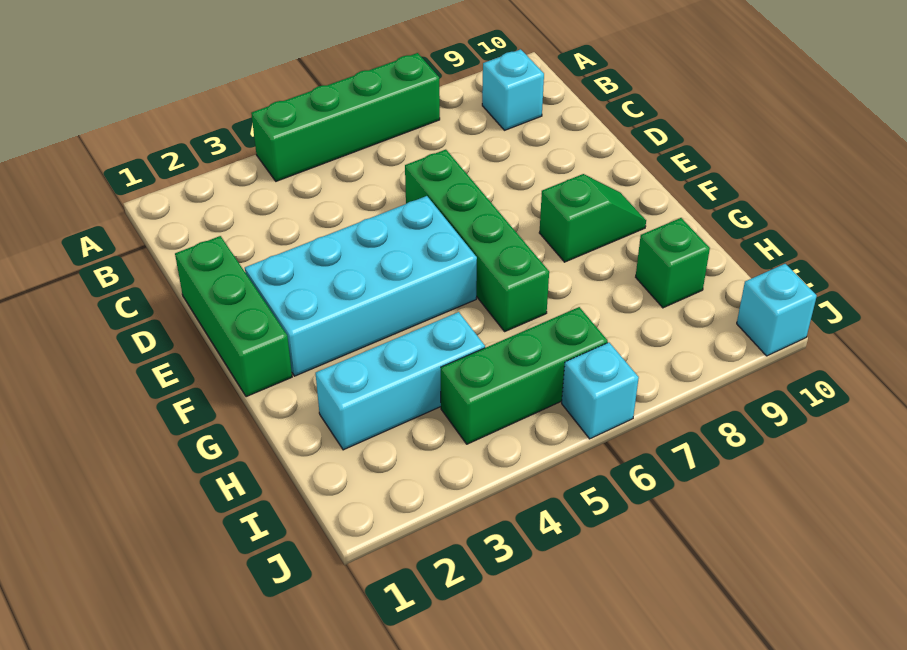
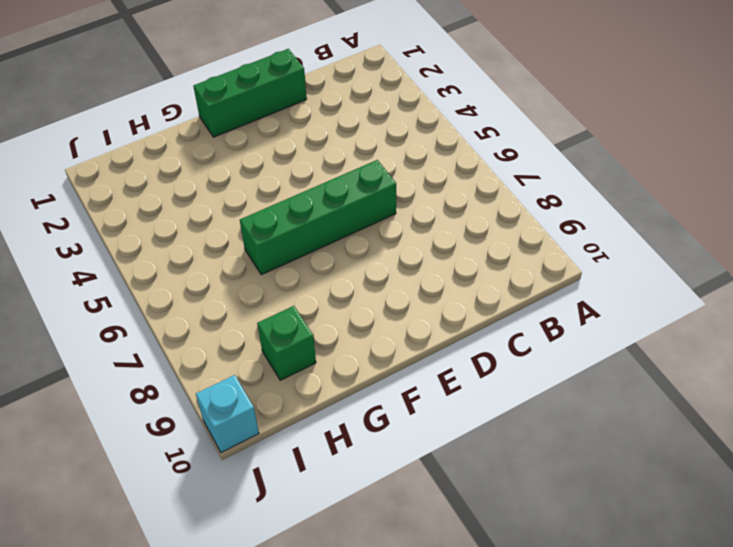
none -> green 1x4 brick [251,53,440,181]
none -> cyan 1x1 brick [482,49,544,130]

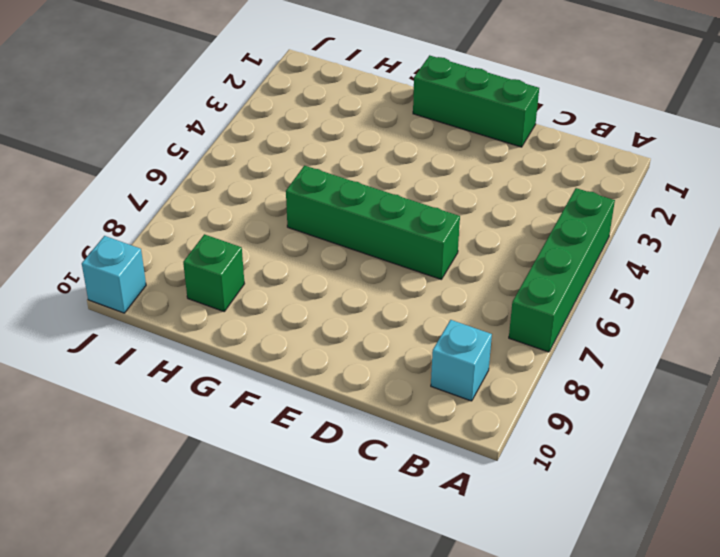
none -> cyan 2x4 brick [245,196,477,376]
none -> green 1x2 slope [539,174,646,262]

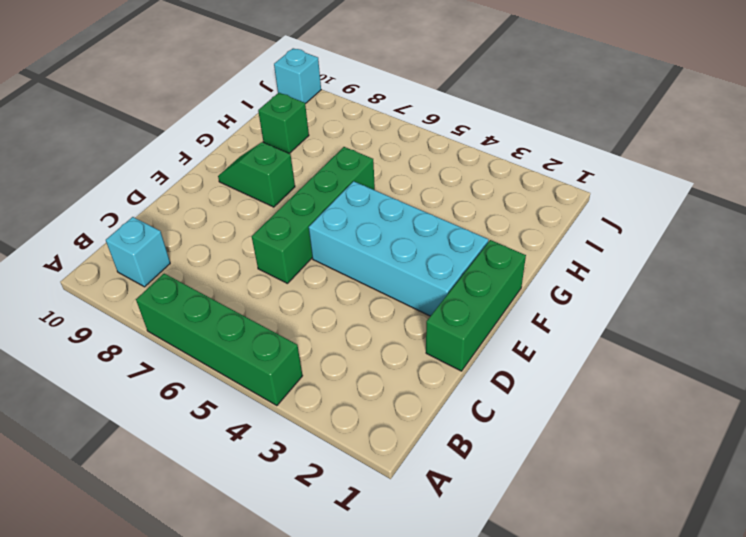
none -> cyan 1x3 brick [316,312,485,450]
none -> green 1x3 brick [441,307,608,444]

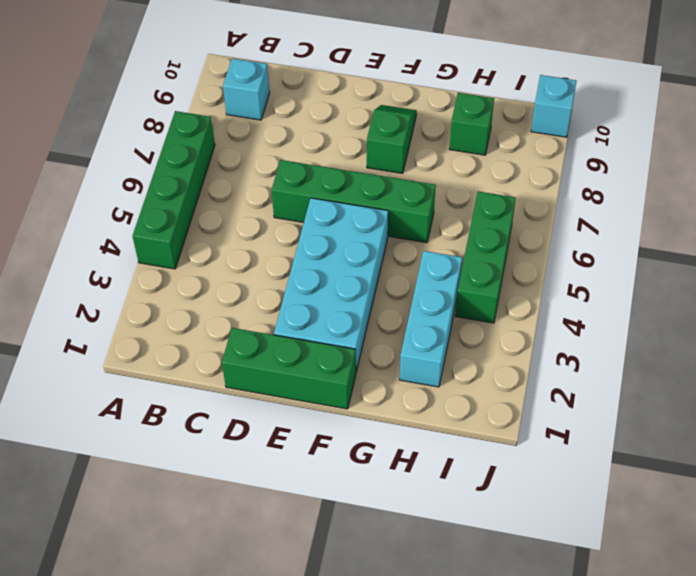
none -> cyan 1x1 brick [562,342,639,439]

